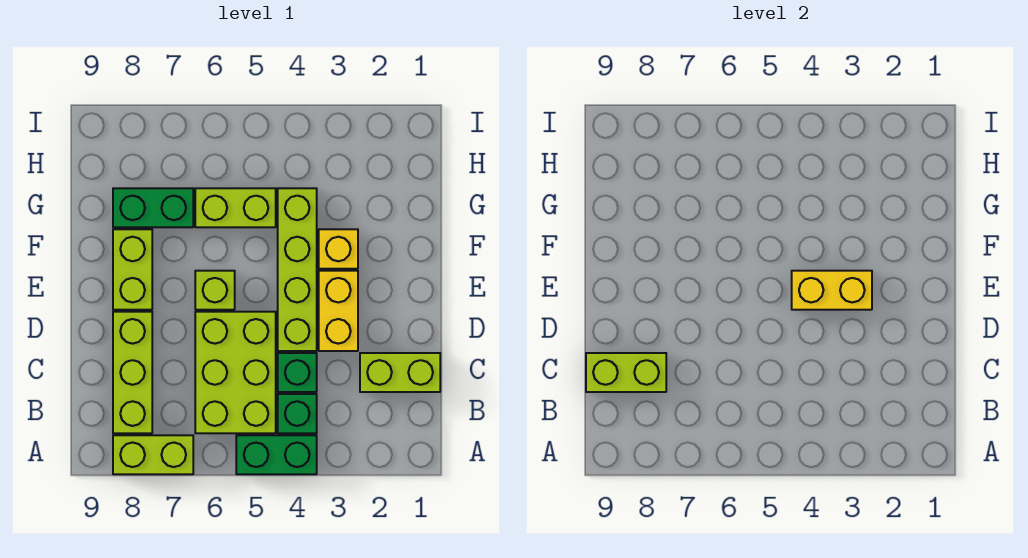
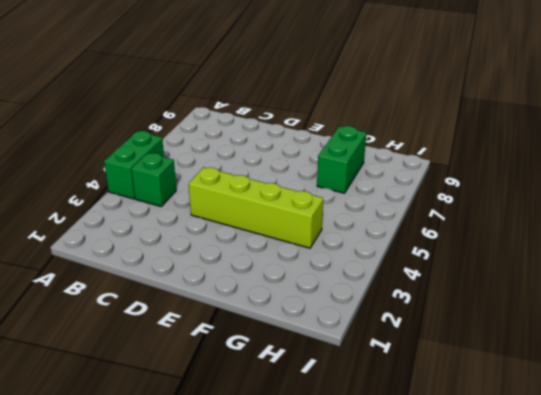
none -> lime 1x2 brick [113,435,193,474]
none -> lime 2x3 brick [195,312,276,433]
none -> lime 1x3 brick [113,312,152,433]

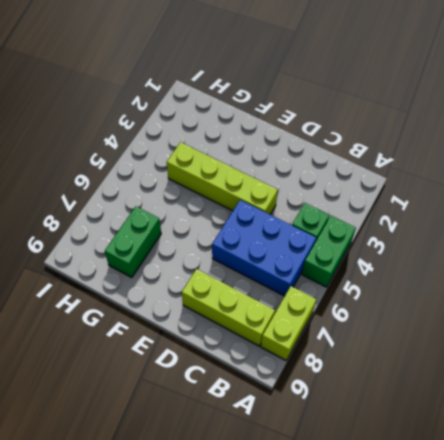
blue 2x3 brick [212,200,316,296] -> lime 2x3 brick [195,312,276,433]
none -> lime 1x2 brick [360,353,440,392]
none -> green 1x1 brick [278,353,317,392]
none -> yellow 1x2 brick [319,271,358,351]

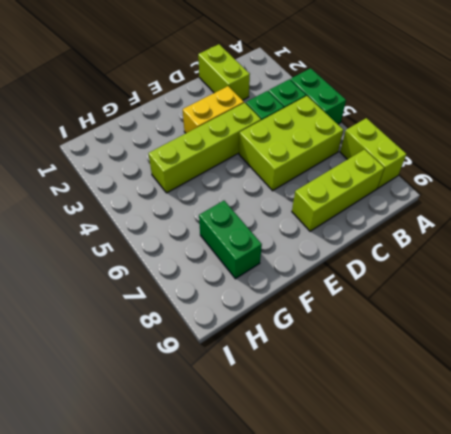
none -> lime 1x1 brick [195,271,235,310]
none -> lime 1x2 brick [113,229,152,310]
none -> yellow 1x1 brick [319,229,358,269]

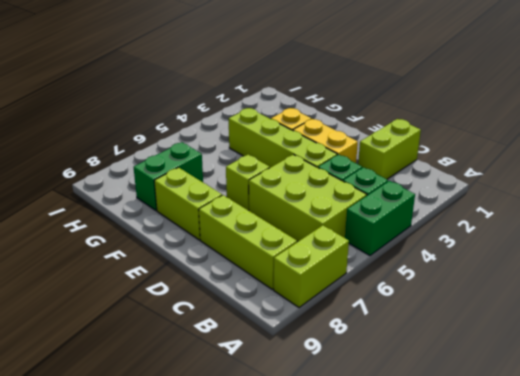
none -> lime 1x2 brick [195,188,276,227]
none -> lime 1x2 brick [586,353,666,392]
none -> yellow 1x2 brick [792,271,872,310]

